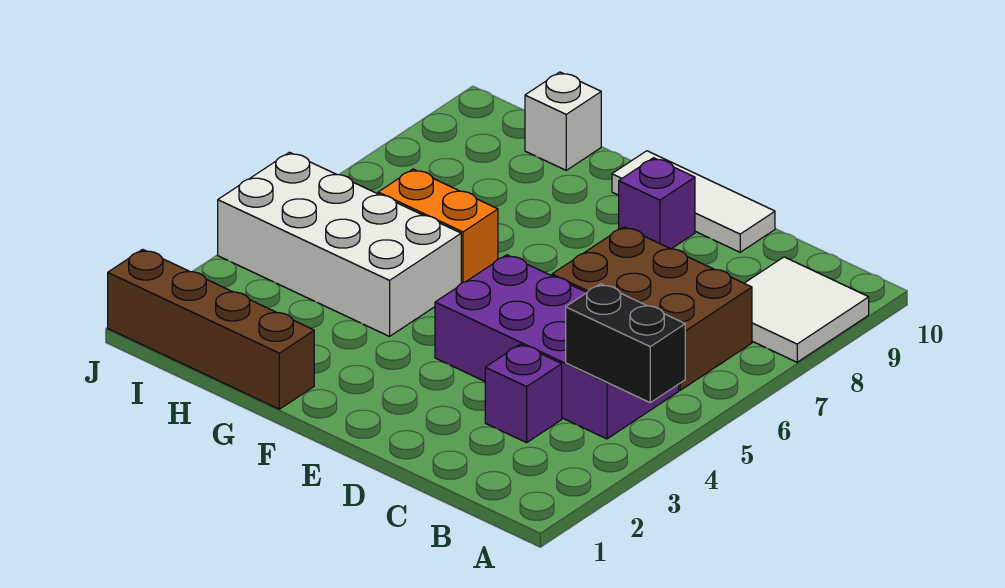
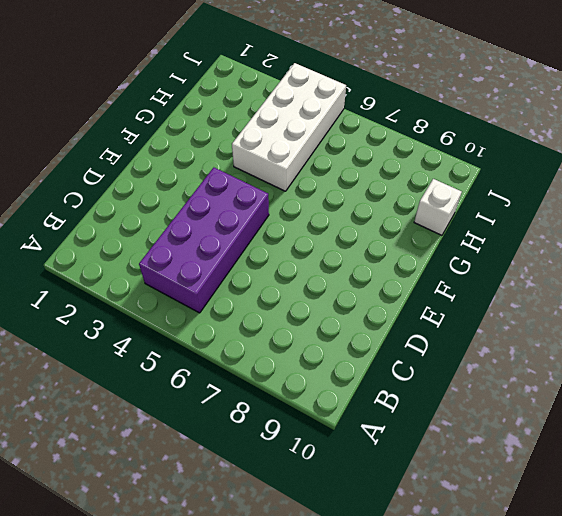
none -> white 2x2 tile [744,257,869,362]
none -> brown 2x3 brick [552,227,752,390]

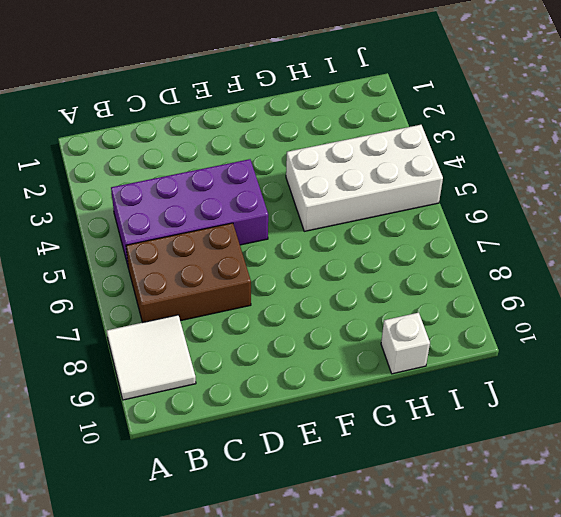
none -> purple 1x1 brick [485,344,562,443]
none -> white 1x3 tile [612,151,775,252]

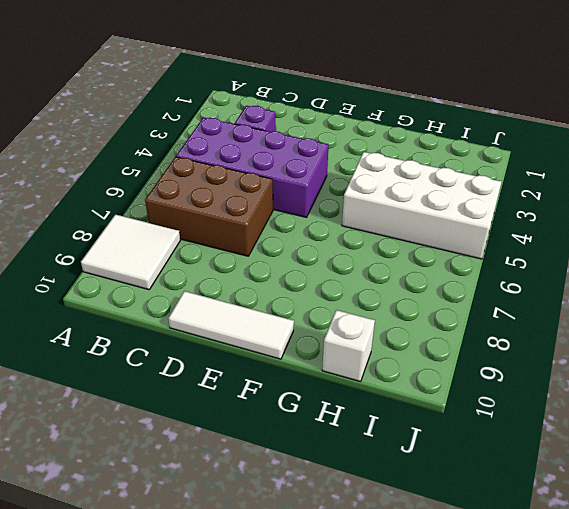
none -> purple 1x1 brick [619,158,695,249]
none -> brown 1x4 brick [108,249,314,409]

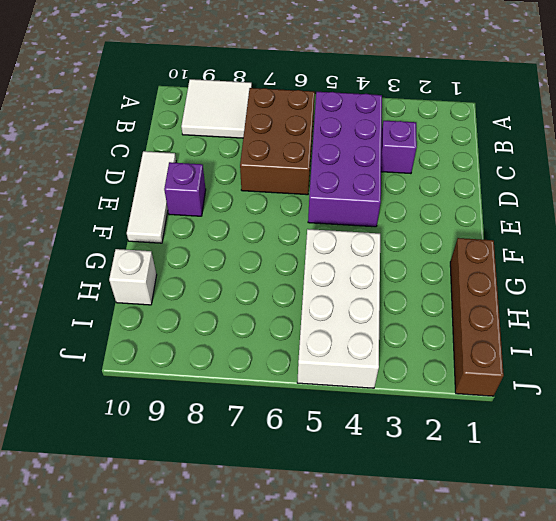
none -> orange 1x2 brick [378,169,498,283]
none -> black 1x2 brick [566,284,685,403]

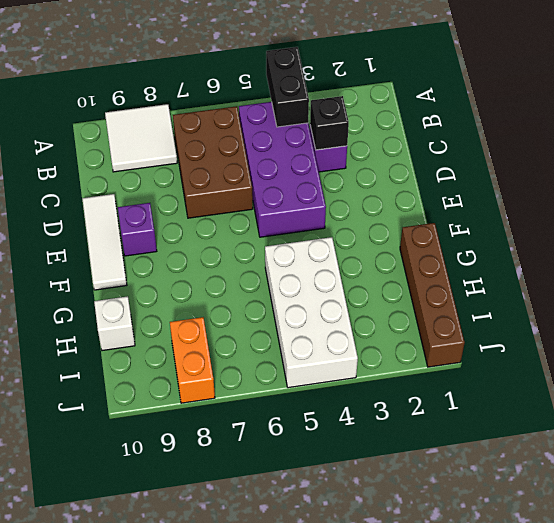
black 1x1 brick [310,96,349,150] -> none
orange 1x2 brick [170,317,215,403] -> orange 1x2 brick moved to [378,169,498,283]

